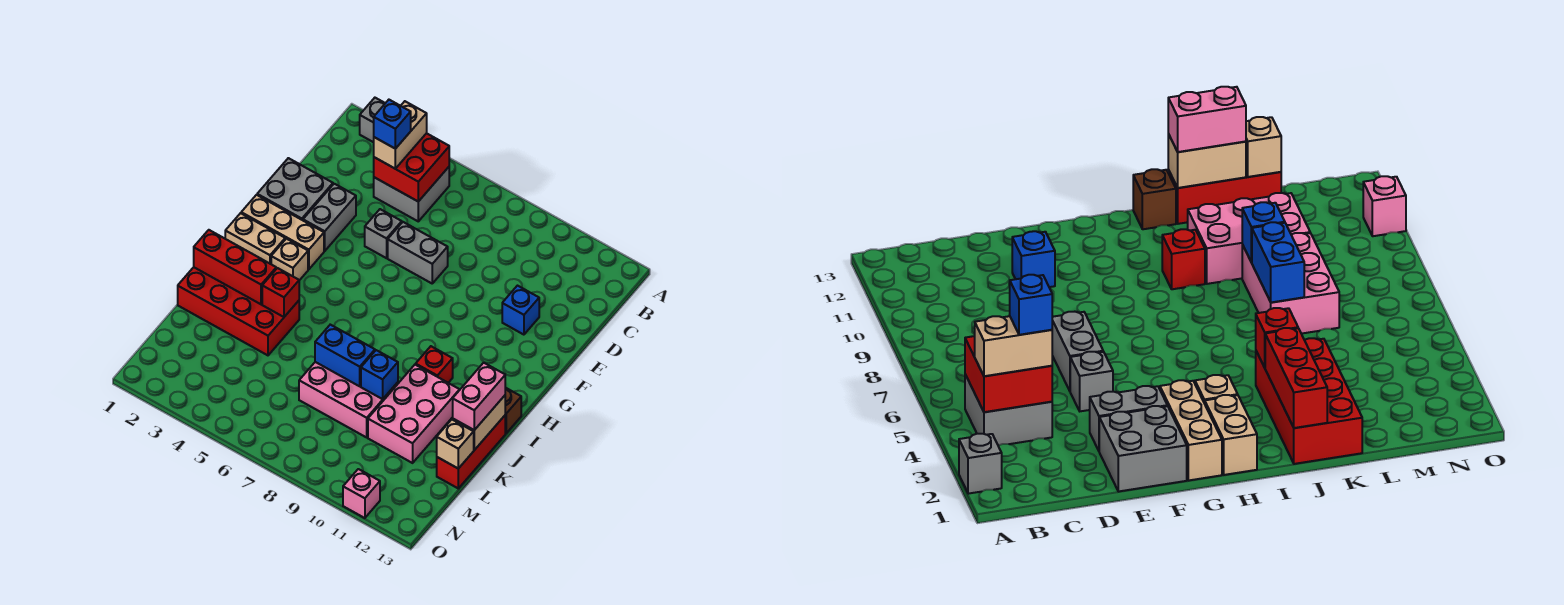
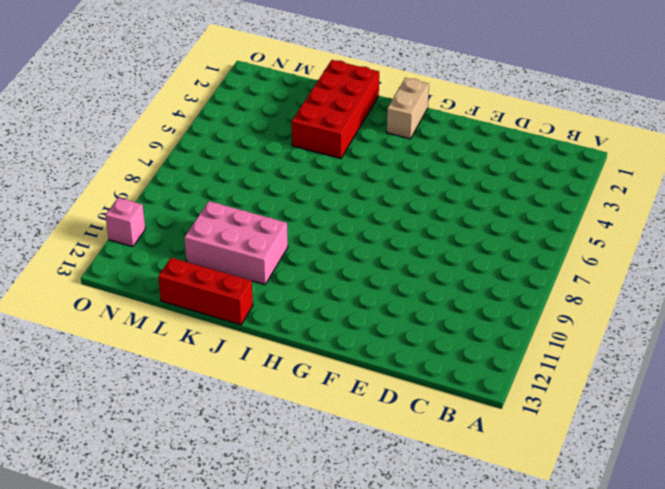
none -> grey 1x1 brick [360,98,385,142]
none -> grey 2x2 brick [374,167,449,221]
none -> grey 2x2 brick [257,158,333,220]

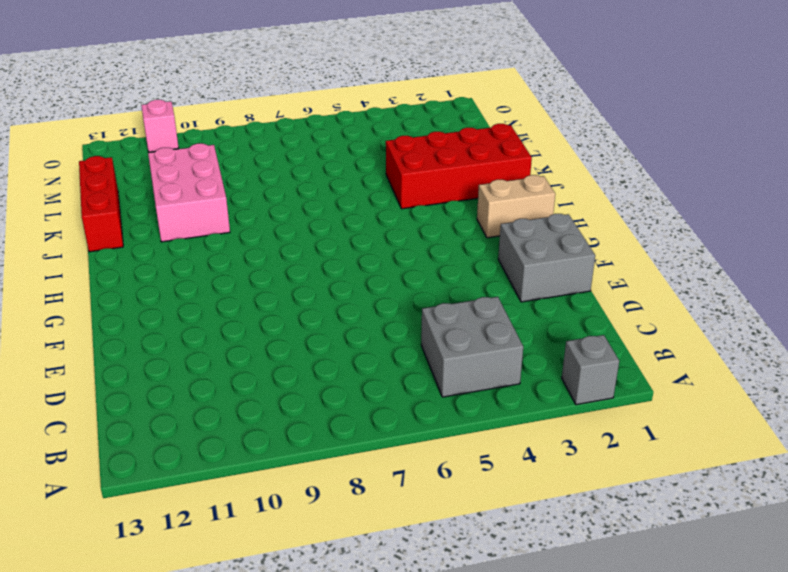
none -> grey 1x2 brick [303,184,356,251]
none -> grey 1x1 brick [365,209,402,258]
none -> grey 1x2 brick [388,222,448,283]

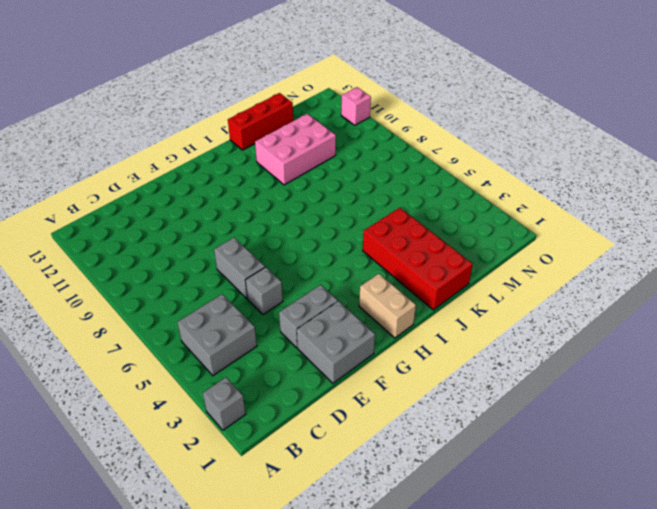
none -> blue 1x1 brick [502,286,539,335]
none -> tan 1x3 brick [241,195,324,269]
none -> tan 1x1 brick [271,239,308,280]

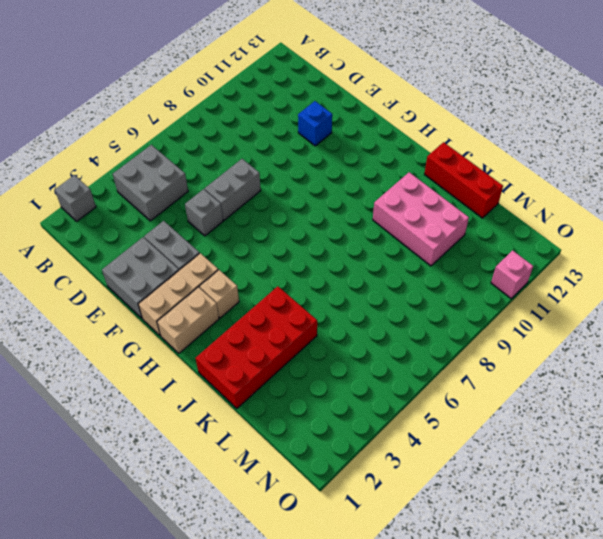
none -> red 1x1 brick [416,346,453,383]
none -> brown 1x1 brick [505,388,521,433]
none -> pink 2x3 brick [299,362,398,437]

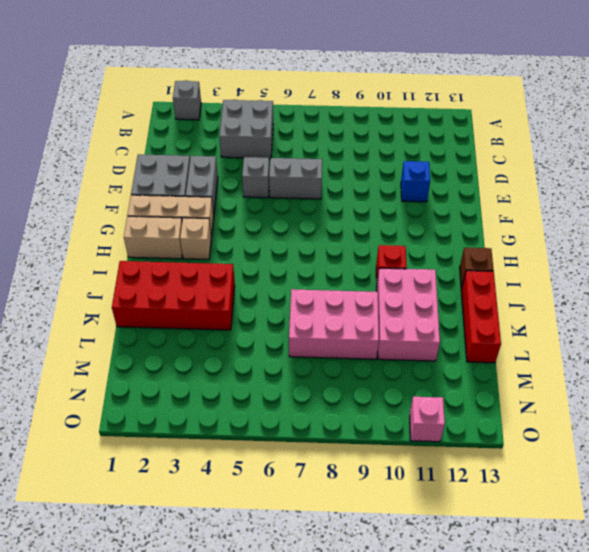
none -> red 2x2 brick [374,133,449,202]
none -> red 1x3 brick [194,230,276,304]
none -> red 1x1 brick [262,268,299,317]

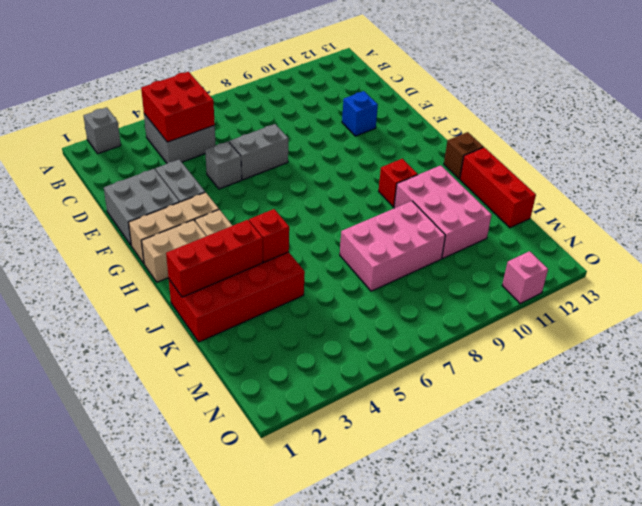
none -> tan 1x2 brick [453,396,505,450]
none -> blue 1x2 brick [315,325,375,386]
none -> blue 1x1 brick [361,350,398,399]

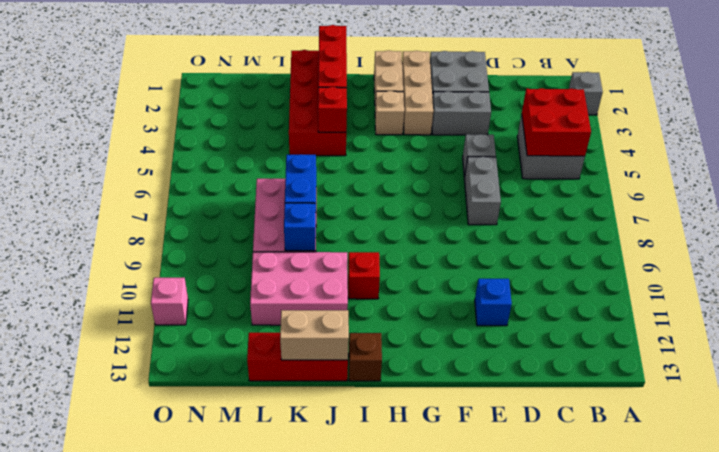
none -> tan 1x1 brick [437,419,474,469]
none -> tan 1x2 brick [374,101,427,169]
none -> pink 1x2 brick [453,363,505,430]

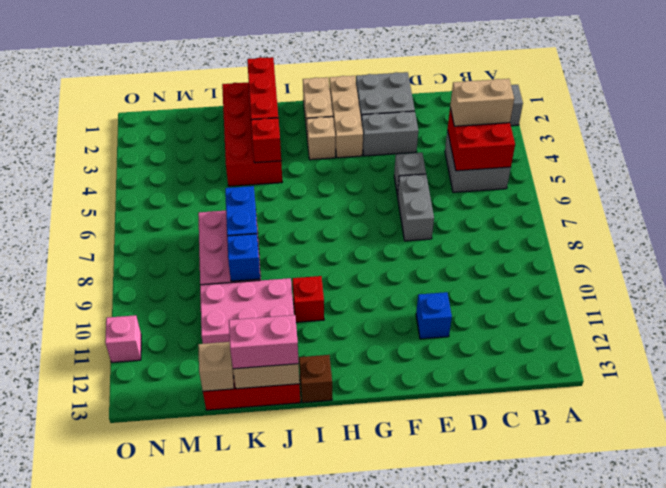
none -> blue 1x1 brick [374,100,411,149]

